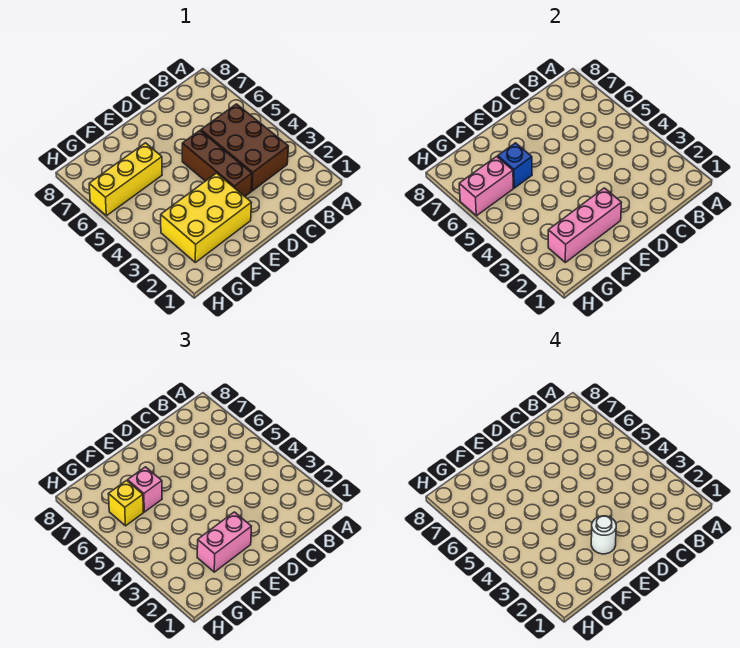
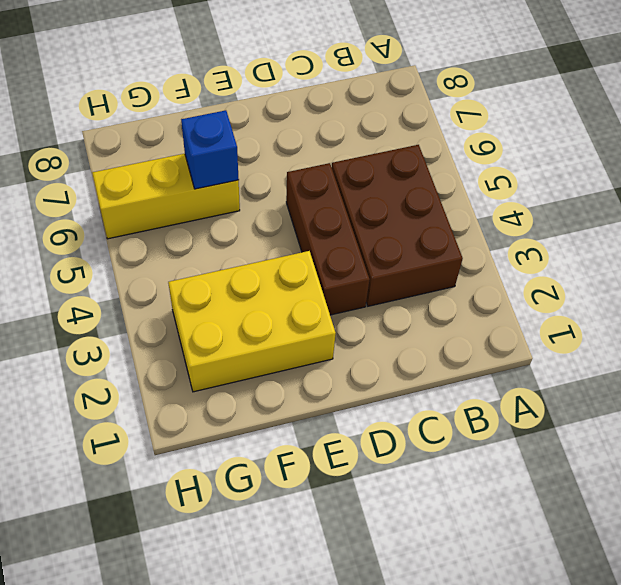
none -> pink 1x3 brick [548,188,621,262]
none -> pink 1x2 brick [459,156,513,216]

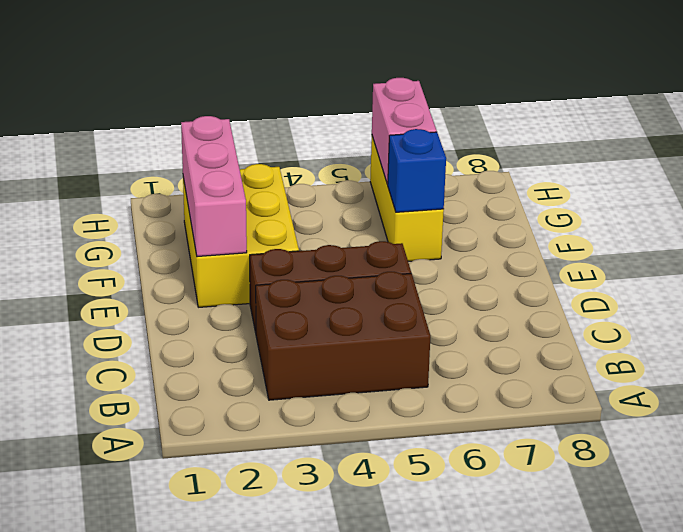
none -> pink 1x2 brick [197,512,251,572]
none -> pink 1x1 brick [128,467,162,512]

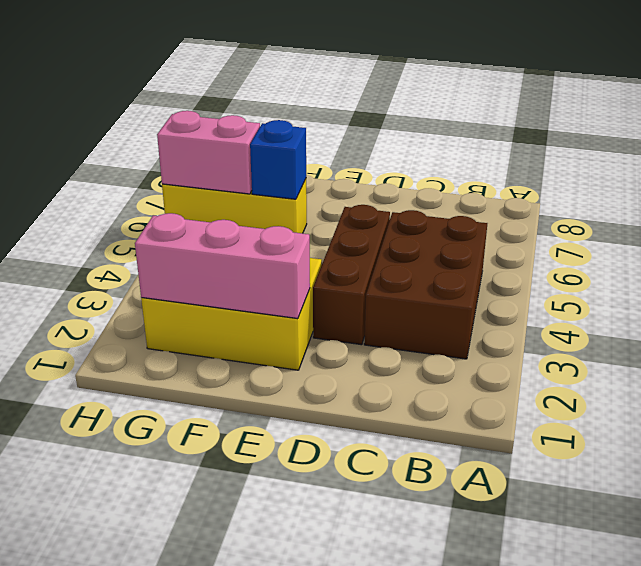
none -> pink 1x2 brick [197,512,251,572]
none -> pink 1x1 brick [128,467,162,512]

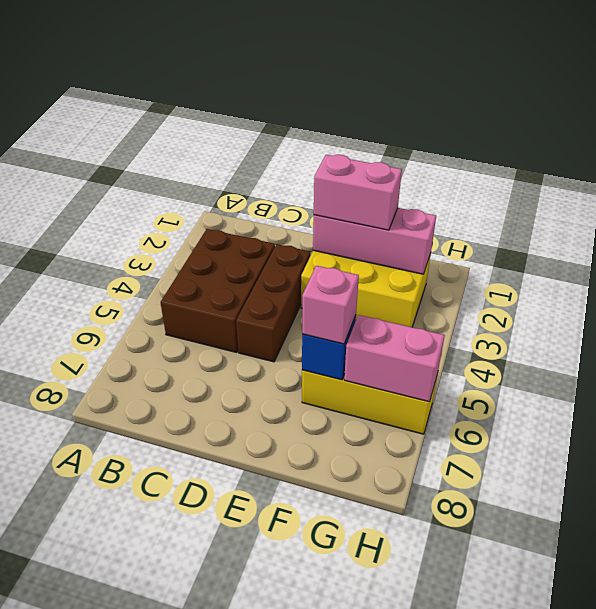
none -> yellow 1x1 brick [109,480,143,526]
none -> white 1x1 round brick [591,516,616,554]

